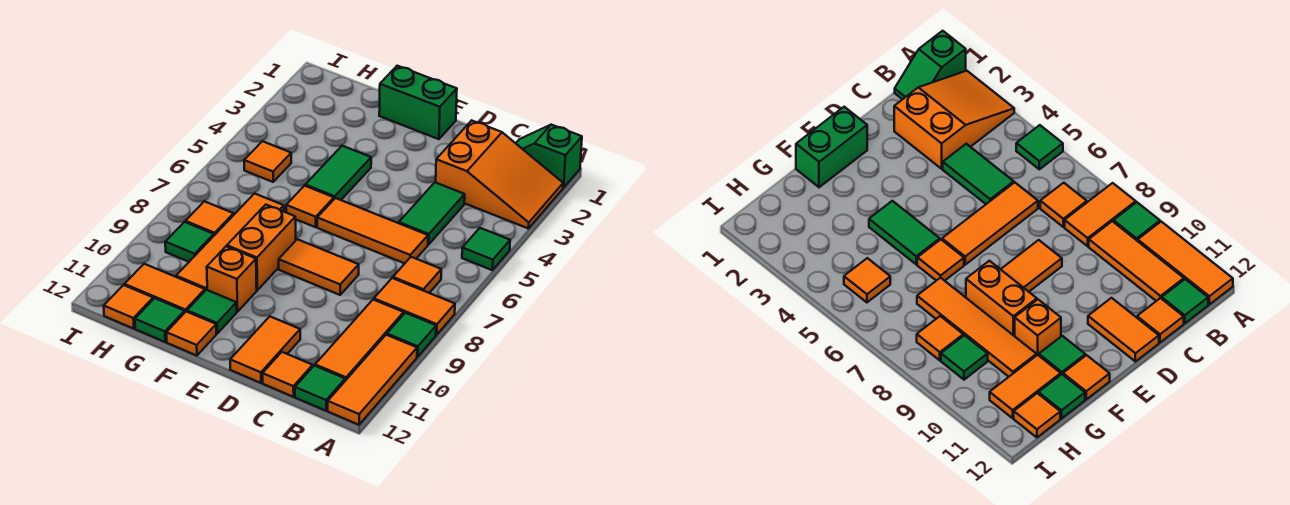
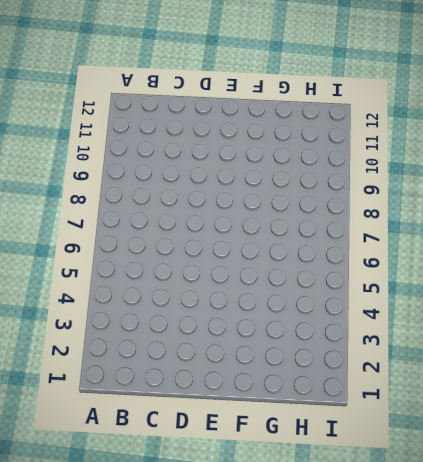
none -> green 1x2 slope [516,125,582,188]
none -> orange 2x3 slope [436,120,563,229]
none -> green 1x1 tile [462,228,510,270]

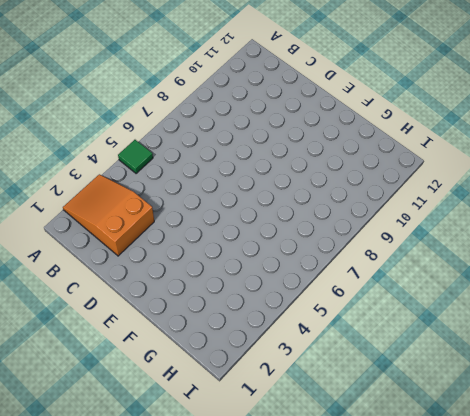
none -> green 1x2 slope [516,125,582,188]
none -> orange 1x2 tile [374,278,455,335]
none -> green 1x1 tile [387,313,436,357]

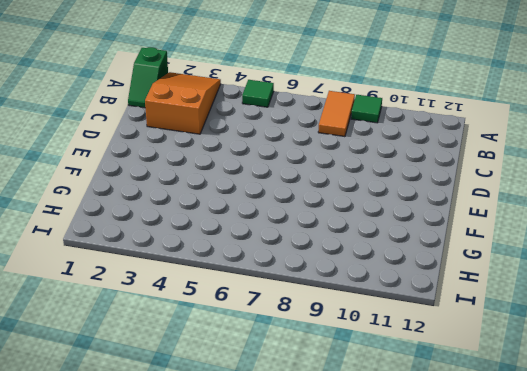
none -> orange 1x3 tile [328,335,417,425]
none -> orange 1x1 tile [393,257,441,293]
none -> orange 1x3 tile [315,300,404,381]

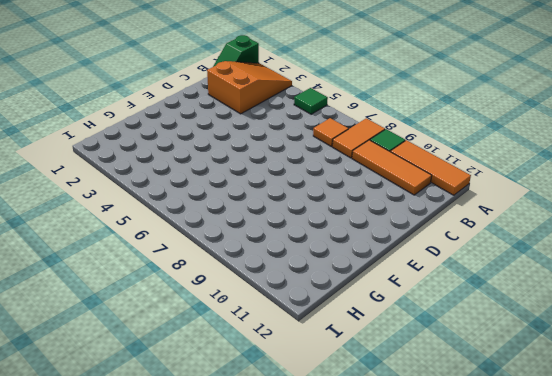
none -> green 1x1 tile [295,366,345,411]
none -> green 1x2 tile [399,182,465,245]
none -> orange 1x3 tile [317,198,428,263]

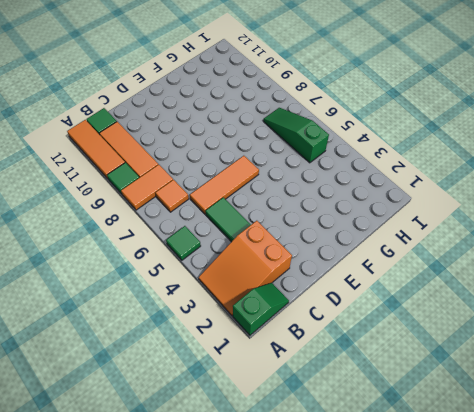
green 1x3 slope [263,108,329,163] -> orange 1x1 tile [244,141,291,182]
none -> orange 1x1 tile [263,352,313,397]
none -> orange 1x2 tile [279,239,359,295]
none -> orange 1x2 tile [230,317,300,383]

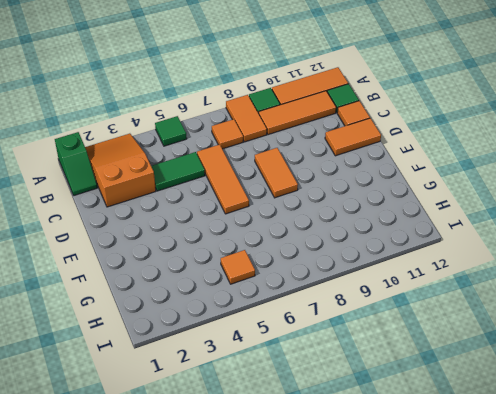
none -> green 1x2 brick [379,66,457,139]
none -> green 1x2 tile [305,146,371,200]
none -> orange 1x1 tile [286,186,334,227]

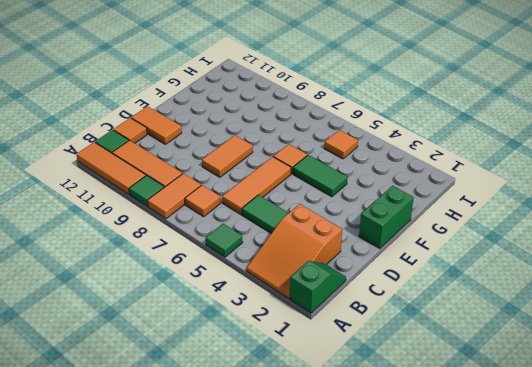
none -> orange 1x2 brick [227,205,296,290]
none -> orange 1x1 brick [207,246,257,312]
none -> green 1x1 tile [187,290,237,333]

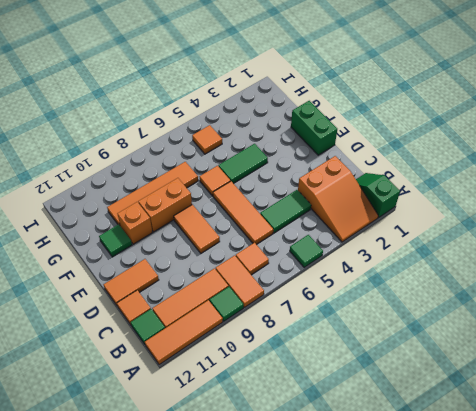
none -> orange 1x1 tile [166,312,216,356]
none -> orange 1x2 tile [124,264,205,312]
none -> green 1x1 tile [135,298,185,342]

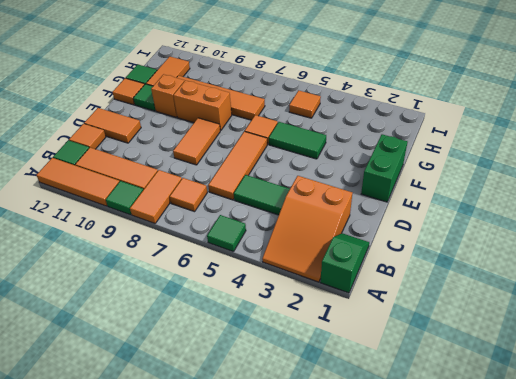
none -> orange 1x1 tile [185,201,234,235]
none -> green 1x1 tile [165,222,214,262]
none -> orange 1x1 tile [104,285,153,329]

